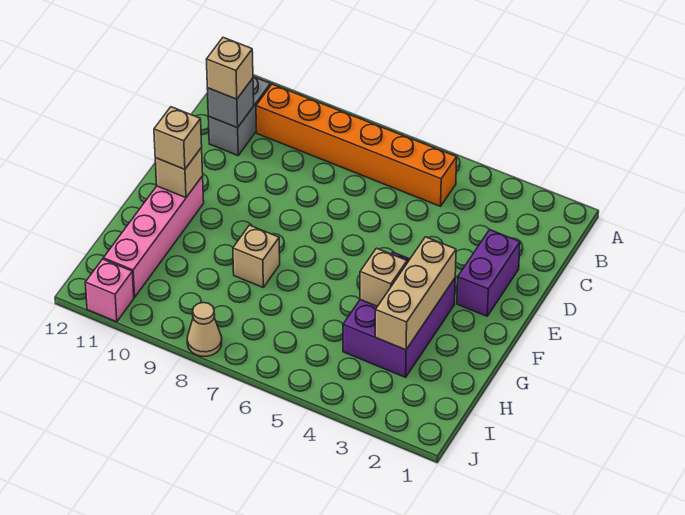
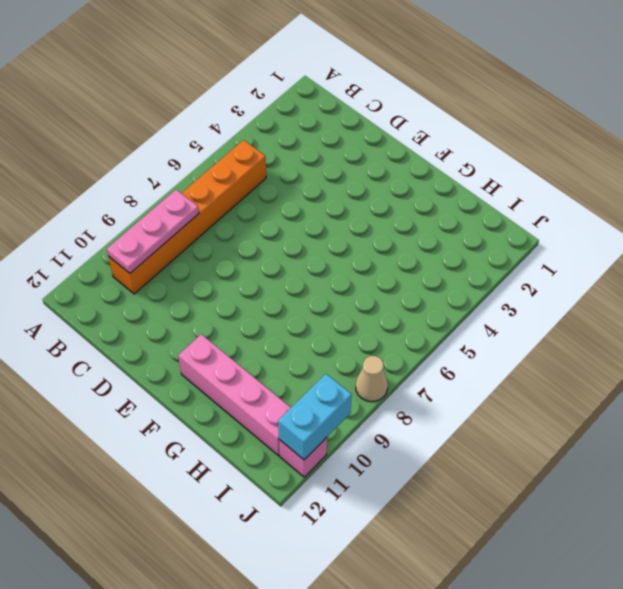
pink 1x3 plate [107,190,199,273] -> none
cyan 1x2 brick [278,374,352,460] -> none
none -> grey 1x2 brick [208,77,270,155]
none -> purple 1x2 brick [457,230,520,316]
none -> purple 2x3 brick [343,252,455,377]

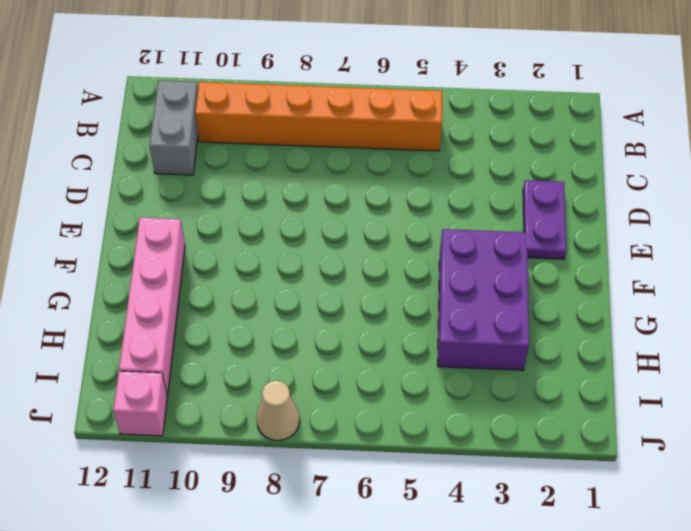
purple 1x2 plate [523,180,566,259] -> purple 1x2 brick [457,230,520,316]
none -> tan 1x1 brick [233,225,280,287]
none -> grey 1x1 brick [207,78,254,128]
none -> tan 1x3 brick [375,237,456,350]

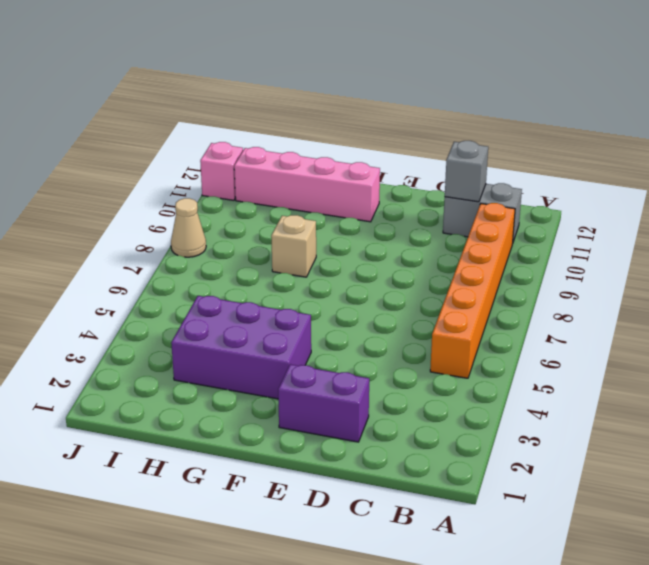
none -> tan 1x3 brick [375,237,456,350]
none -> tan 1x1 brick [155,148,203,198]
none -> tan 1x1 brick [360,248,407,306]

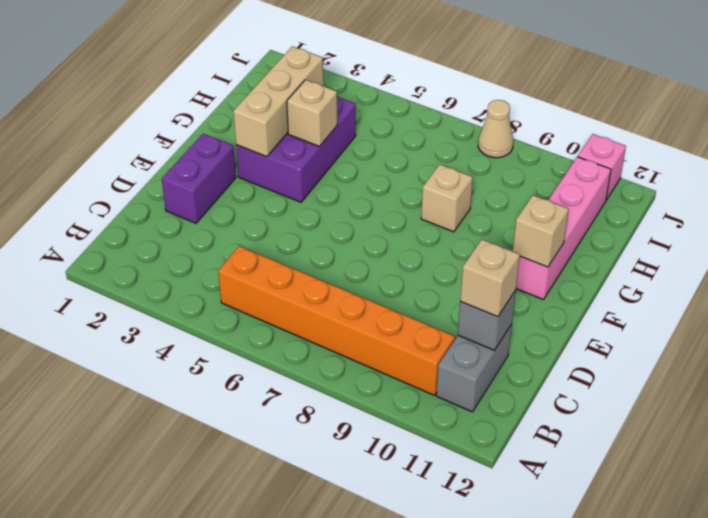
none -> tan 1x1 brick [154,107,202,169]

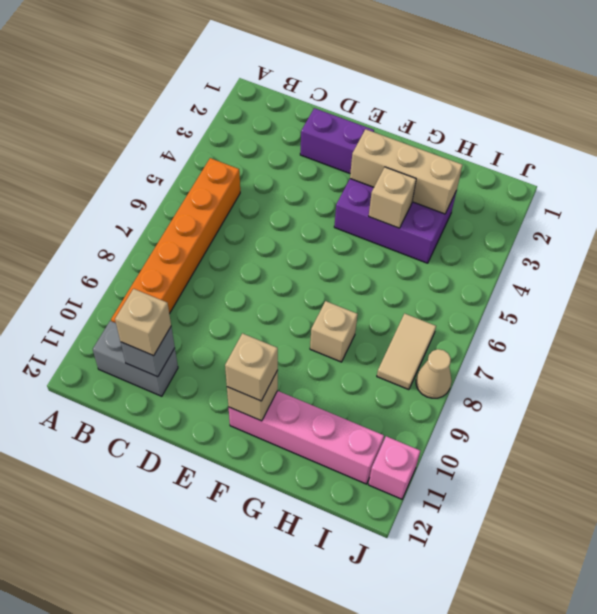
tan 1x2 tile [377,314,436,390] -> none

